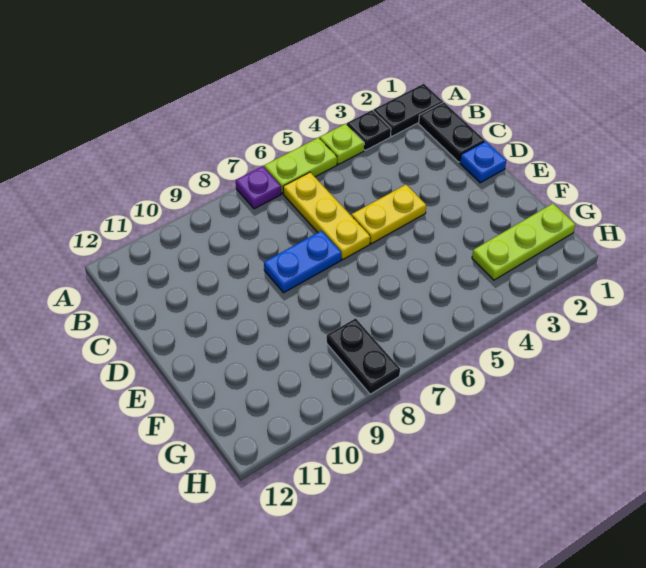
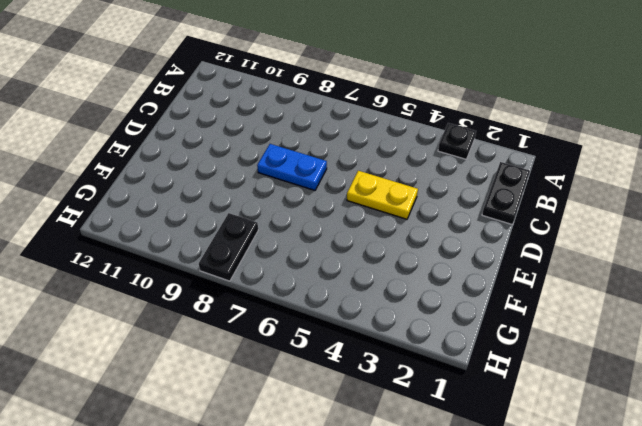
none -> black 1x2 plate [373,84,443,136]
none -> lime 1x1 plate [320,124,364,164]
none -> lime 1x2 plate [264,138,337,194]

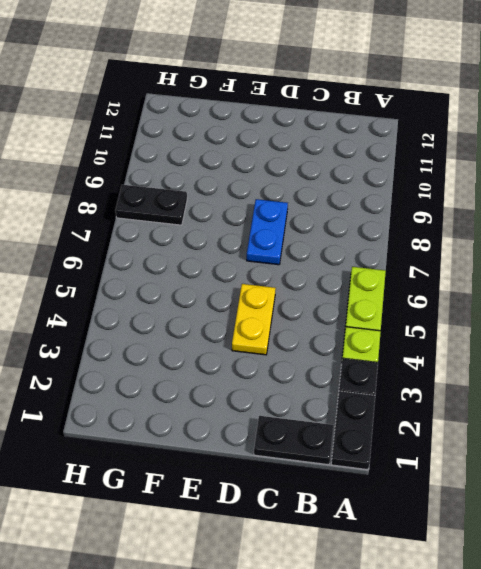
none -> purple 1x1 plate [236,166,281,209]
none -> yellow 1x3 plate [283,172,370,260]
none -> blue 1x1 plate [460,141,506,183]

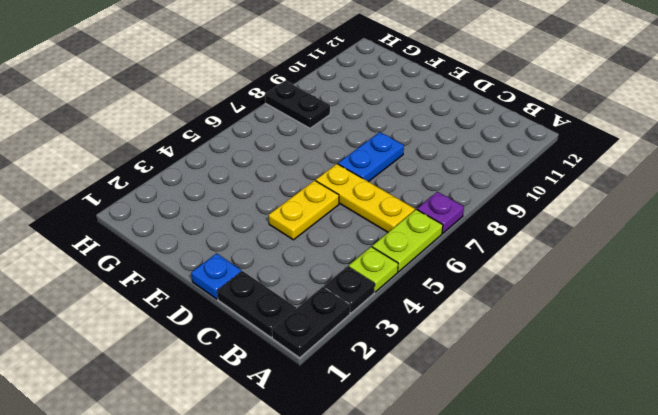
none -> lime 1x3 plate [472,204,575,280]

